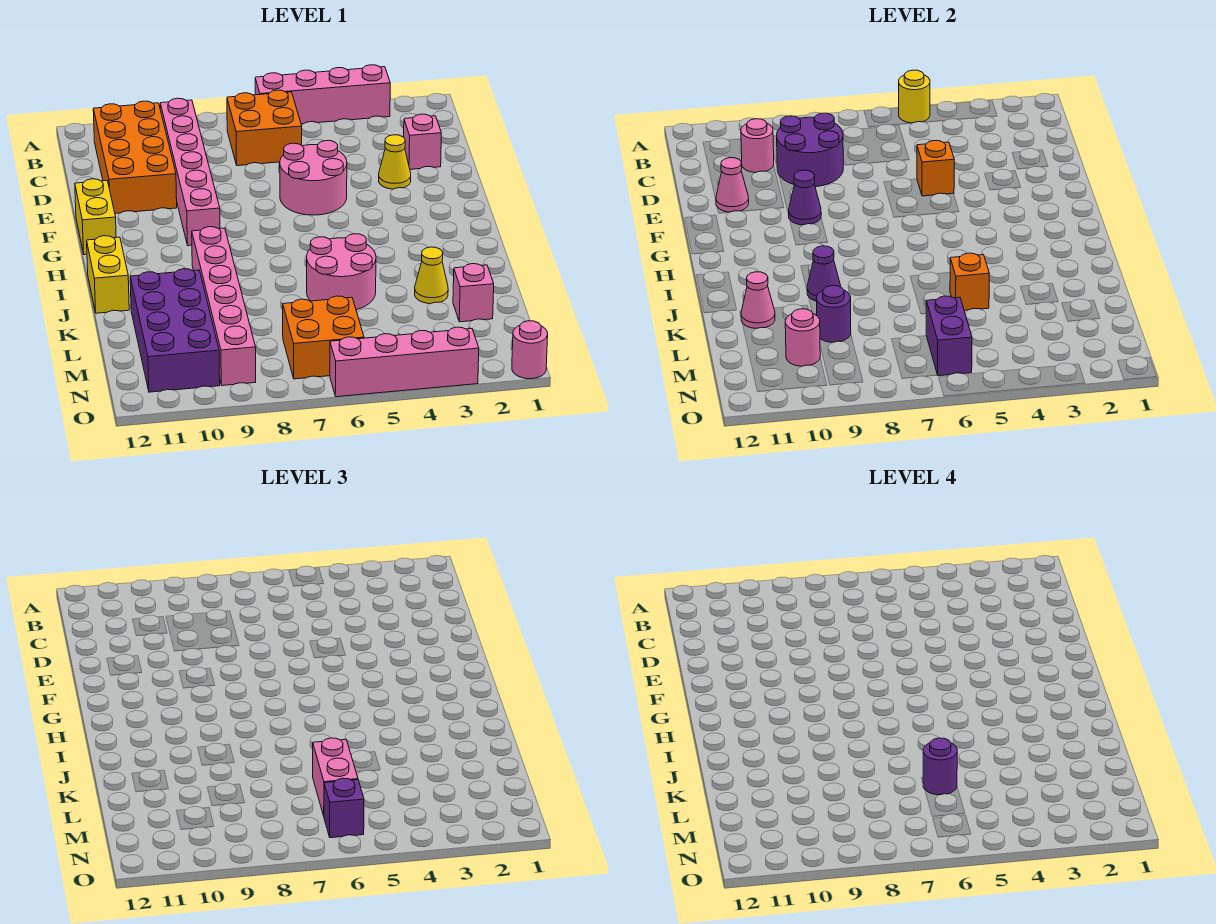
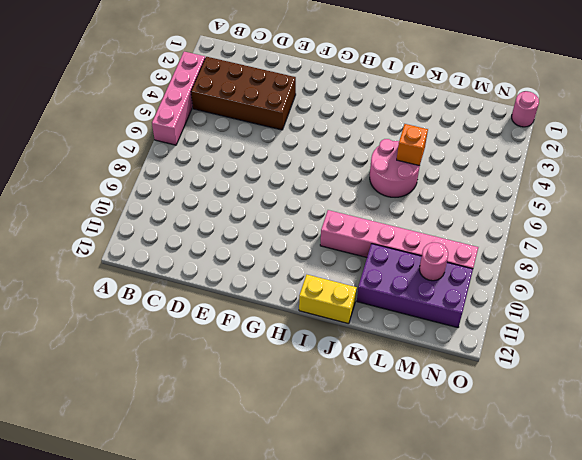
brown 2x4 brick [191,57,296,130] -> yellow 1x1 cone [379,135,411,189]
none -> orange 2x2 brick [227,90,302,166]
none -> pink 1x6 brick [160,98,220,246]
none -> orange 2x4 brick [93,101,177,213]
none -> pink 1x1 brick [404,114,441,169]

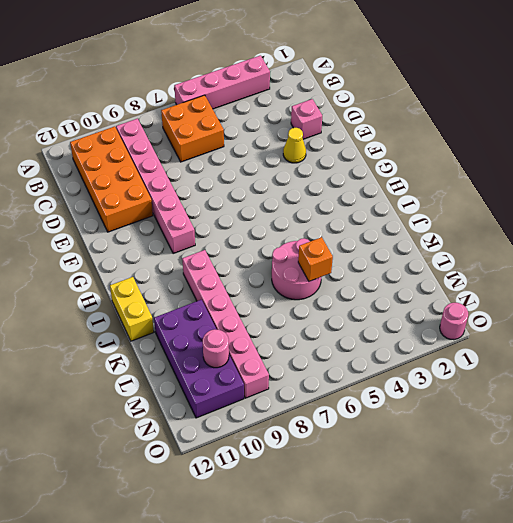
none -> pink 2x2 round brick [280,141,347,215]
none -> yellow 1x2 brick [75,179,116,255]
none -> yellow 1x1 cone [415,247,448,304]
none -> pink 1x1 brick [453,264,494,322]

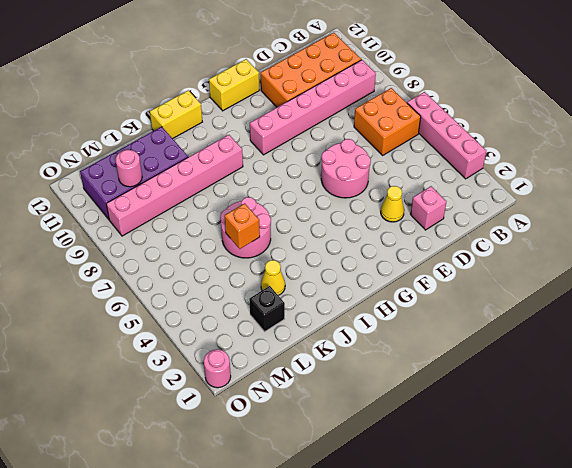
black 1x1 brick [249,286,285,332] -> pink 1x1 brick [453,264,494,322]
none -> orange 2x2 brick [283,296,364,379]
none -> pink 1x4 brick [330,327,479,397]
none -> yellow 1x1 round brick [899,70,930,123]
none -> purple 2x2 round brick [777,113,843,187]

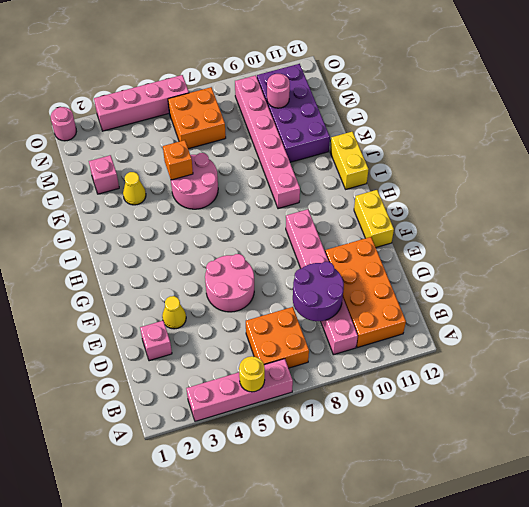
none -> pink 1x1 round brick [741,119,774,173]
none -> orange 1x1 brick [917,141,954,196]
none -> pink 1x1 cone [716,158,749,212]
none -> purple 1x1 cone [789,170,821,225]

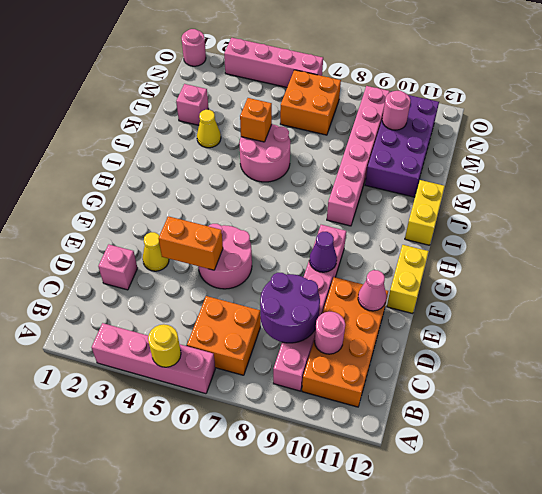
orange 1x2 brick [159,216,223,270] -> orange 1x1 brick [917,141,954,196]
none -> purple 1x1 cone [807,246,841,301]
none -> pink 1x1 cone [741,272,775,328]
none -> purple 1x1 round brick [816,286,851,342]
none -> purple 1x2 brick [926,296,972,376]

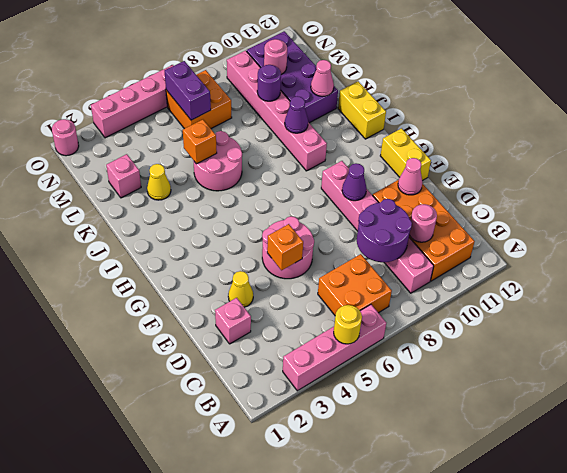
none -> pink 1x2 brick [313,738,358,816]
none -> purple 1x1 brick [324,778,364,838]
none -> purple 1x1 round brick [923,738,957,795]

